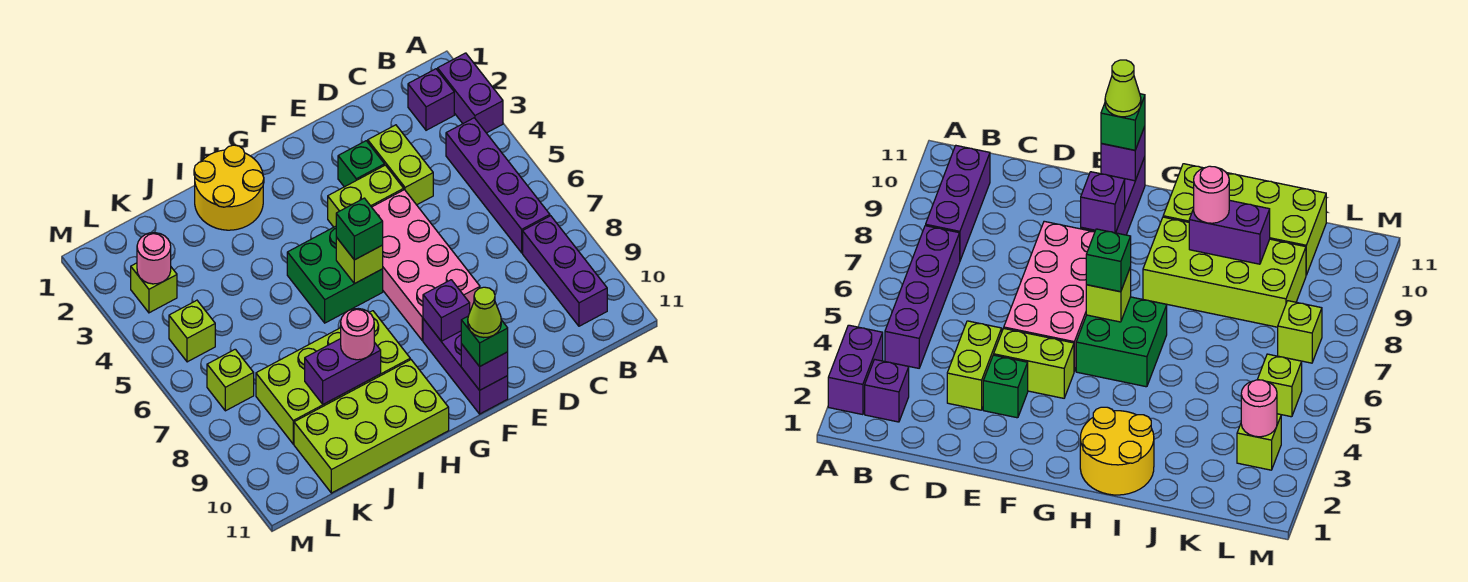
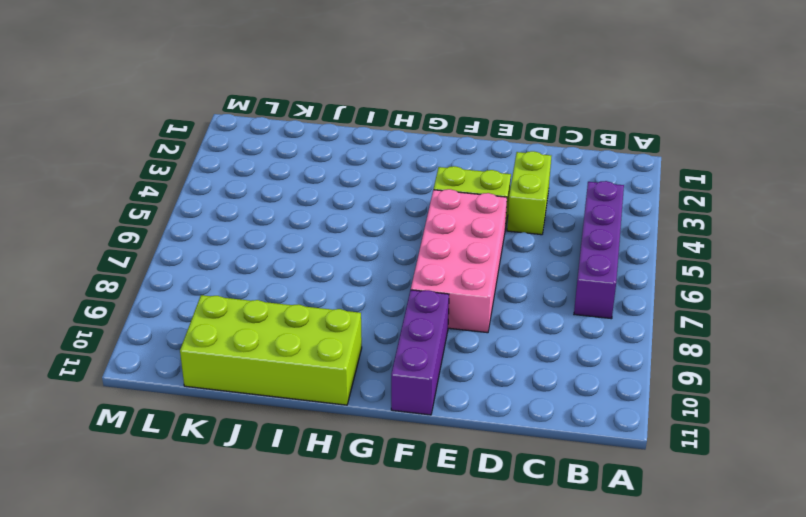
none -> purple 1x2 brick [438,53,503,133]
none -> purple 1x1 brick [408,69,454,130]
none -> purple 1x3 brick [523,216,607,326]

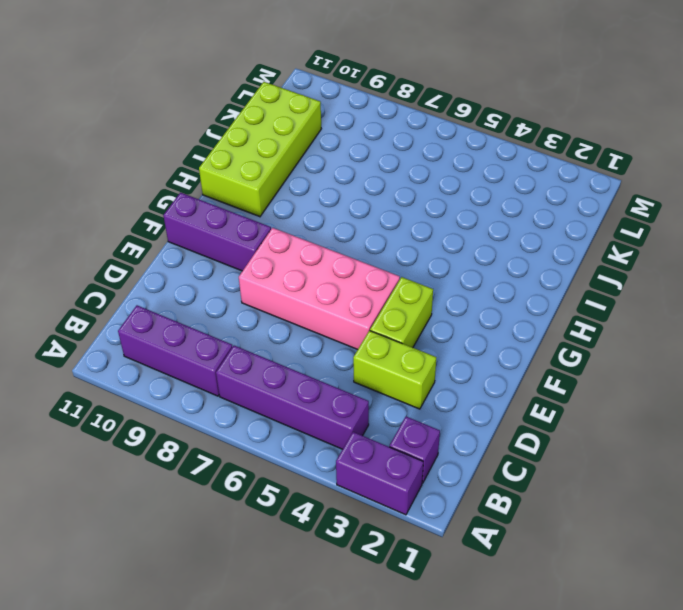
none -> green 1x1 brick [338,141,385,187]
none -> green 2x2 brick [287,226,383,323]
none -> yellow 2x2 round brick [194,145,264,230]

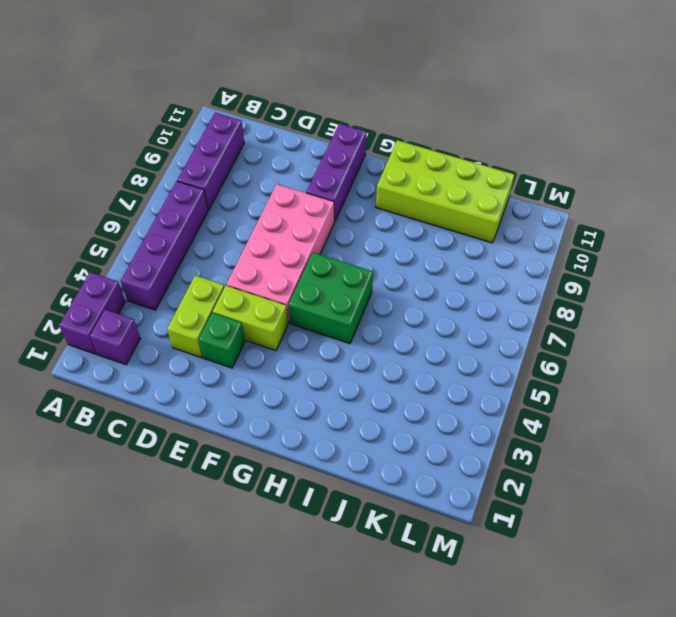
none -> yellow 2x2 round brick [194,145,264,230]
none -> lime 2x4 brick [256,311,410,444]
none -> lime 1x1 brick [131,263,177,313]

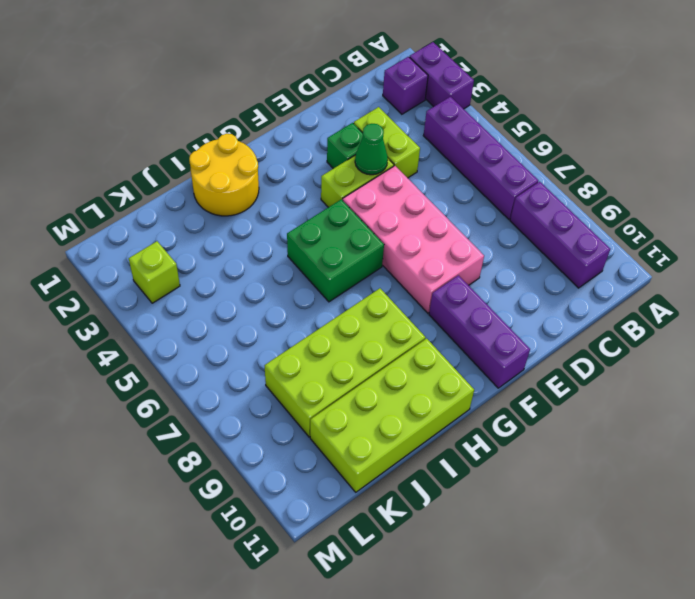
green 1x1 cone [355,124,388,175] -> none
none -> lime 1x1 brick [169,300,215,362]
none -> lime 1x1 brick [207,349,254,411]
none -> purple 1x1 brick [423,280,470,341]

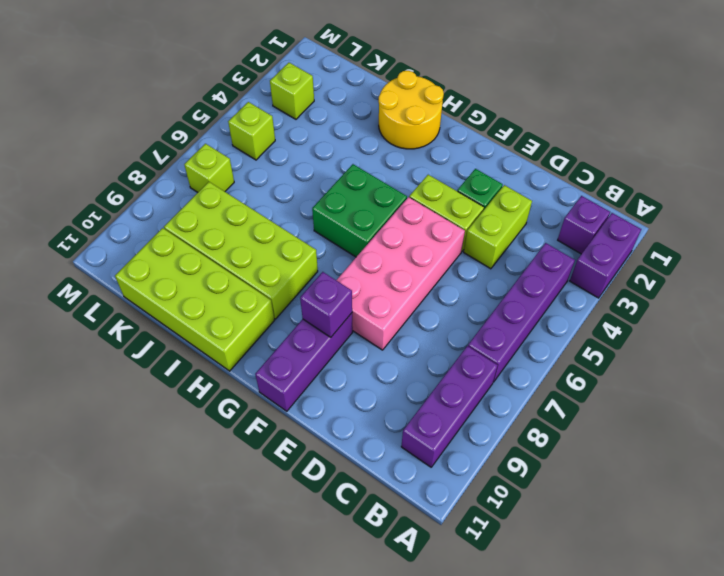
none -> purple 1x1 brick [461,344,508,390]
none -> lime 1x1 brick [336,237,383,284]
none -> purple 1x2 brick [305,339,381,404]

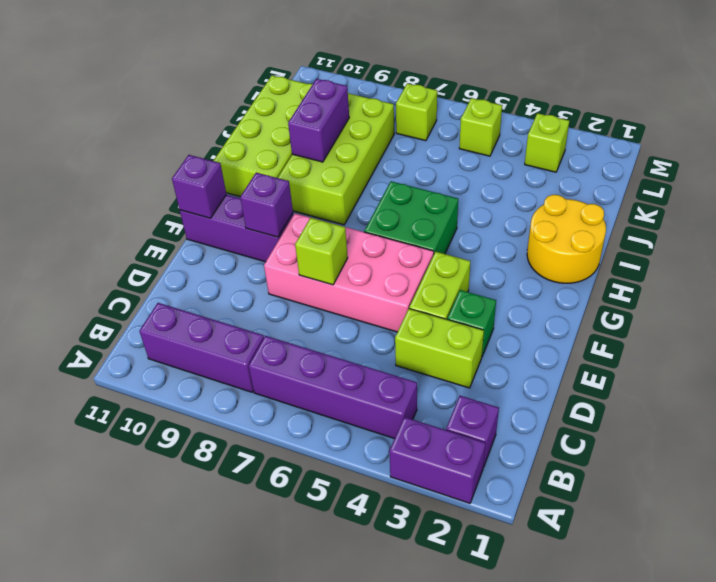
lime 1x1 brick [295,218,348,285] -> lime 1x1 brick moved to [336,237,383,284]
none -> pink 1x1 round brick [137,233,171,284]
none -> green 1x1 brick [461,317,508,366]
none -> green 1x1 brick [336,198,383,260]

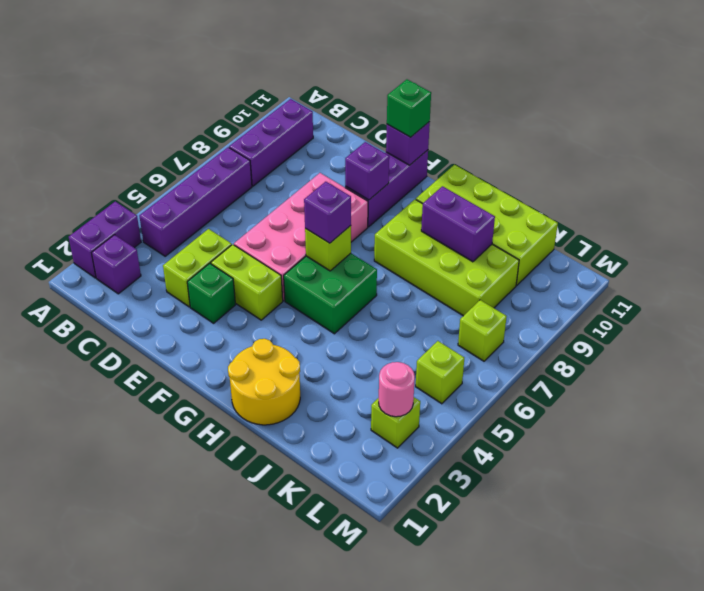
purple 1x1 brick [304,182,351,243] -> green 1x1 brick [336,198,383,260]
none -> pink 1x1 round brick [341,308,374,360]
none -> lime 1x1 cone [468,287,501,338]

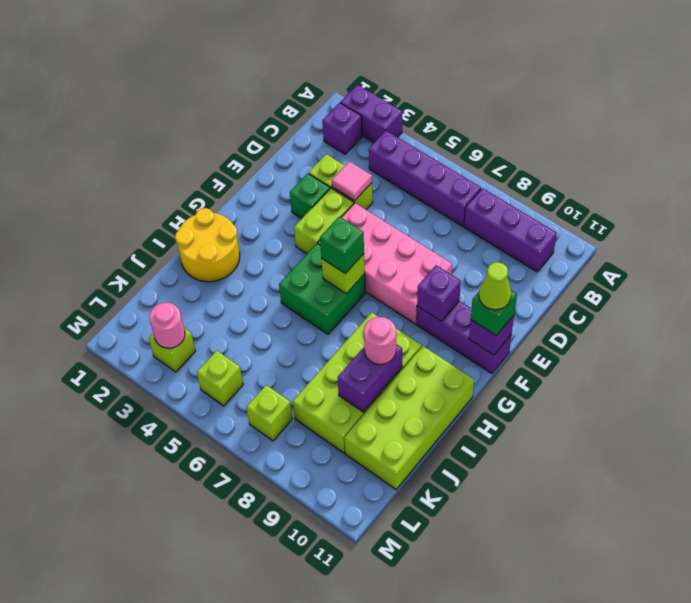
pink 1x1 tile [332,161,372,201] -> none

